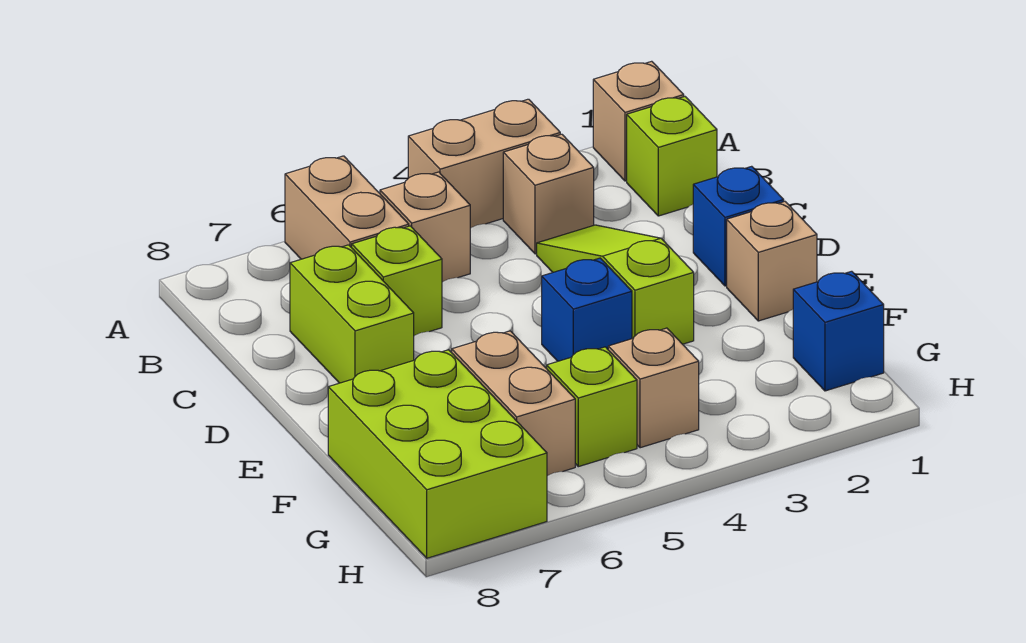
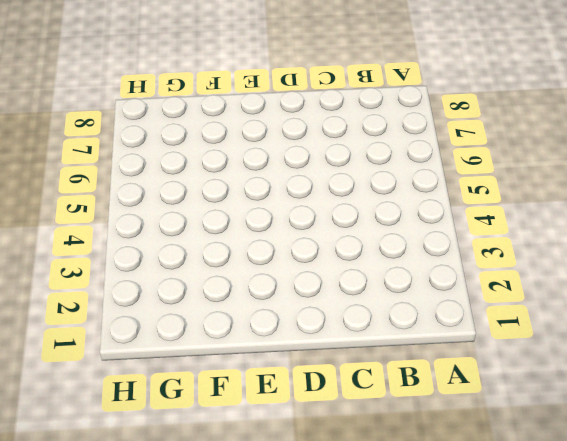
none -> tan 1x1 brick [593,61,684,181]
none -> tan 1x2 brick [408,99,560,228]
none -> tan 1x2 brick [285,156,409,259]

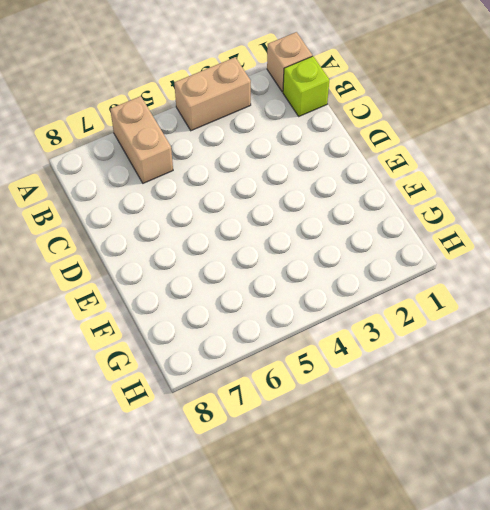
none -> tan 1x1 brick [503,134,594,254]
none -> tan 1x1 brick [380,172,470,282]
none -> lime 1x3 slope [537,225,694,344]

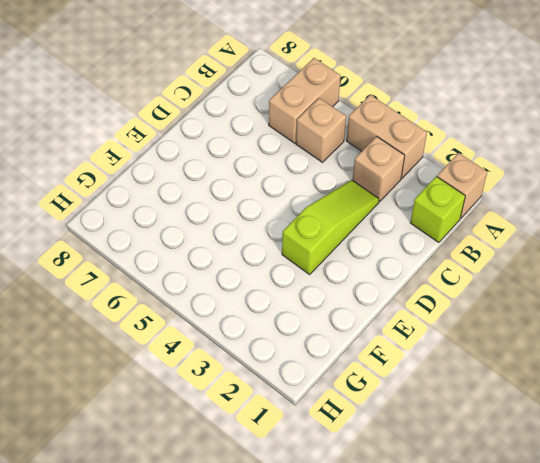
none -> lime 1x1 brick [352,226,442,336]
none -> lime 1x2 brick [290,245,414,383]
none -> blue 1x1 brick [693,166,784,286]

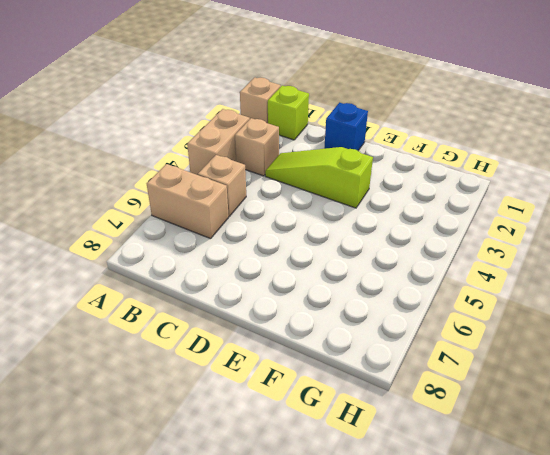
none -> lime 1x1 brick [352,226,442,336]
none -> lime 1x2 brick [290,245,414,383]
none -> tan 1x1 brick [727,201,817,321]

